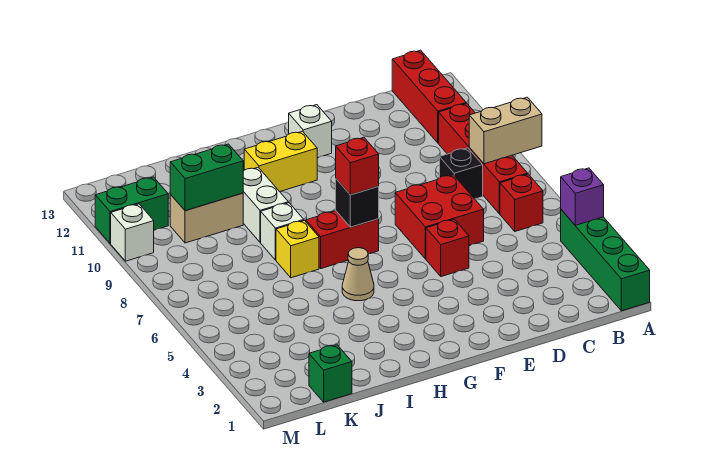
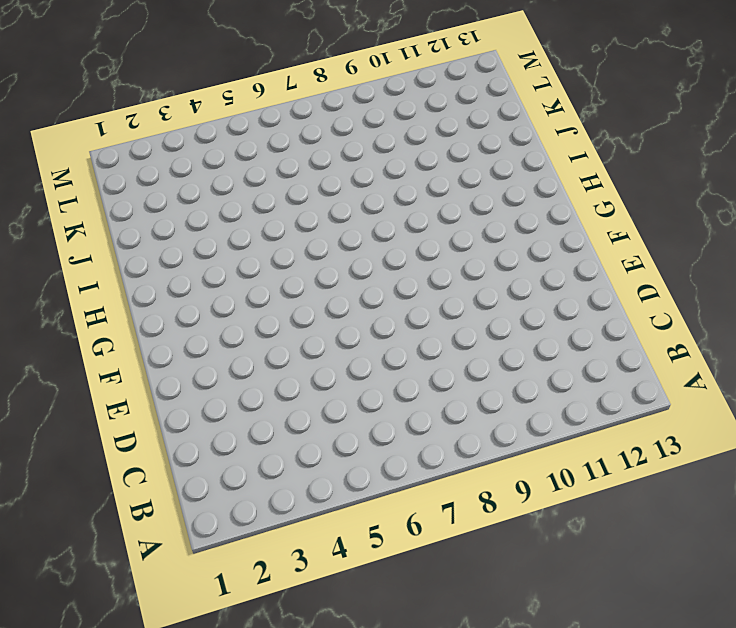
none -> green 1x4 brick [561,210,650,311]
none -> red 1x1 brick [500,174,543,231]
none -> red 1x4 brick [439,103,528,214]

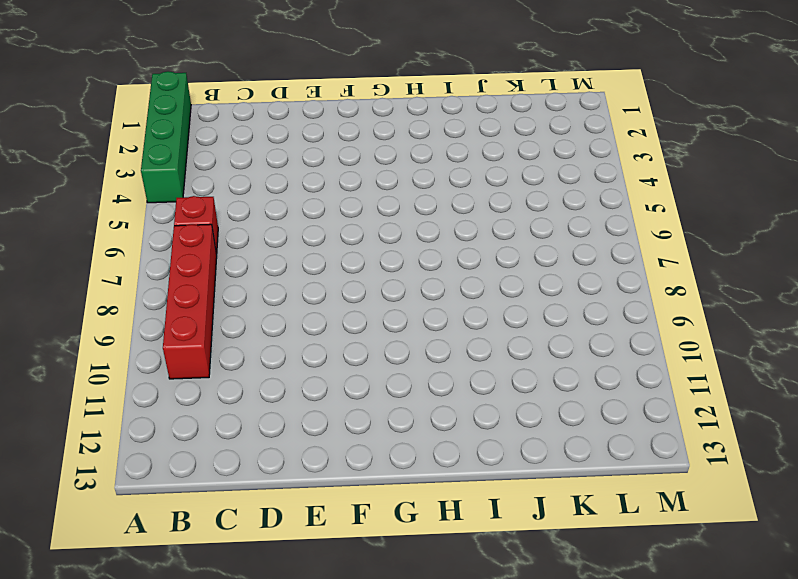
none -> red 1x3 brick [392,50,466,143]
none -> black 1x1 brick [440,148,483,199]
none -> red 2x2 brick [395,175,484,259]

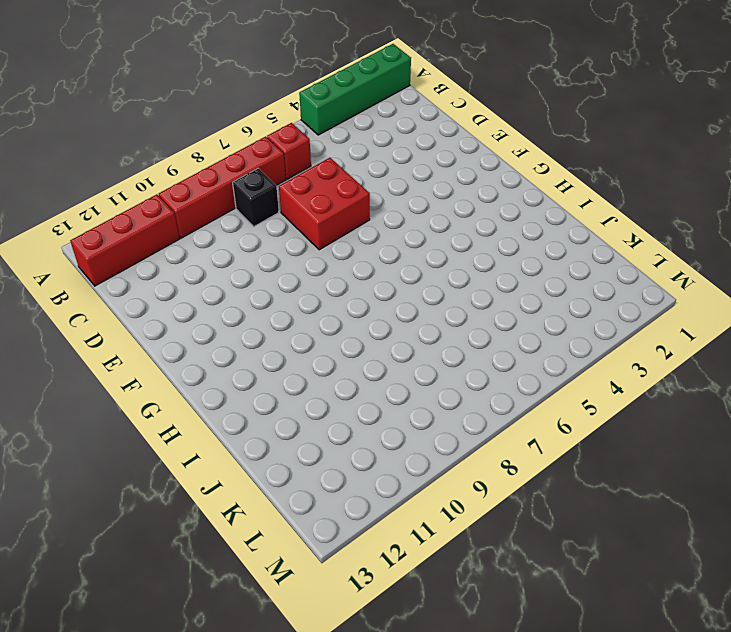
none -> red 1x1 brick [426,219,469,277]
none -> white 1x1 brick [289,105,332,158]
none -> red 1x2 brick [306,211,379,269]

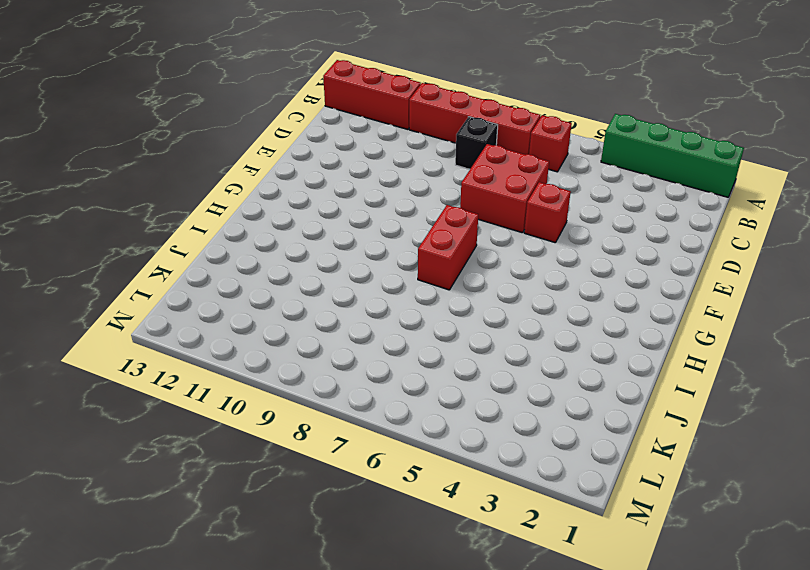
none -> white 1x1 brick [289,105,332,158]
none -> yellow 1x2 brick [244,131,317,192]
none -> tan 1x1 cone [342,248,374,301]

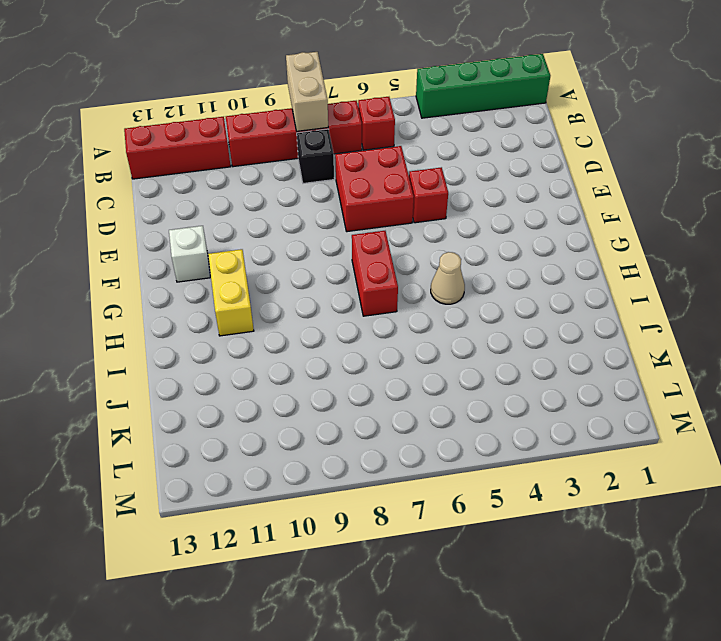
none -> yellow 1x1 brick [276,220,319,278]
none -> white 1x1 brick [261,203,304,260]
none -> white 1x2 brick [243,167,288,242]

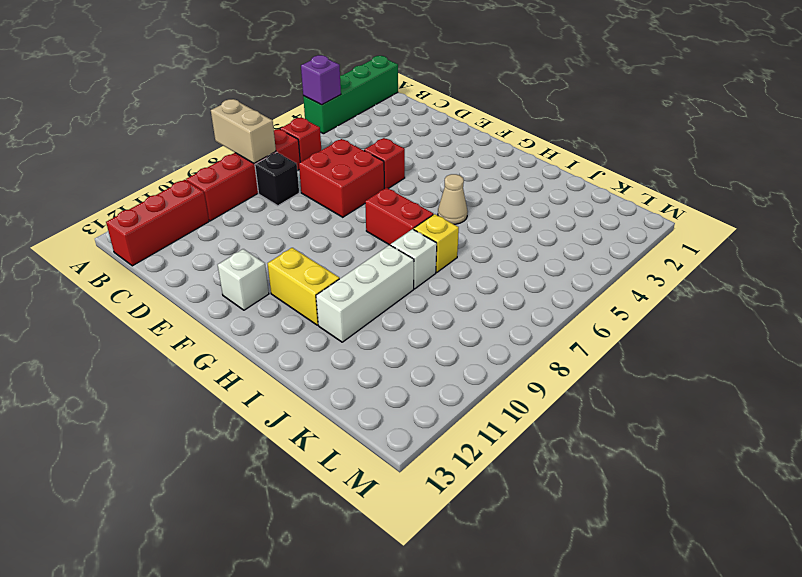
white 1x3 brick [316,245,414,342] -> white 1x2 brick [243,167,288,242]
none -> tan 1x2 brick [170,193,243,243]
none -> green 1x1 brick [309,345,352,402]
none -> green 1x2 brick [95,177,168,244]

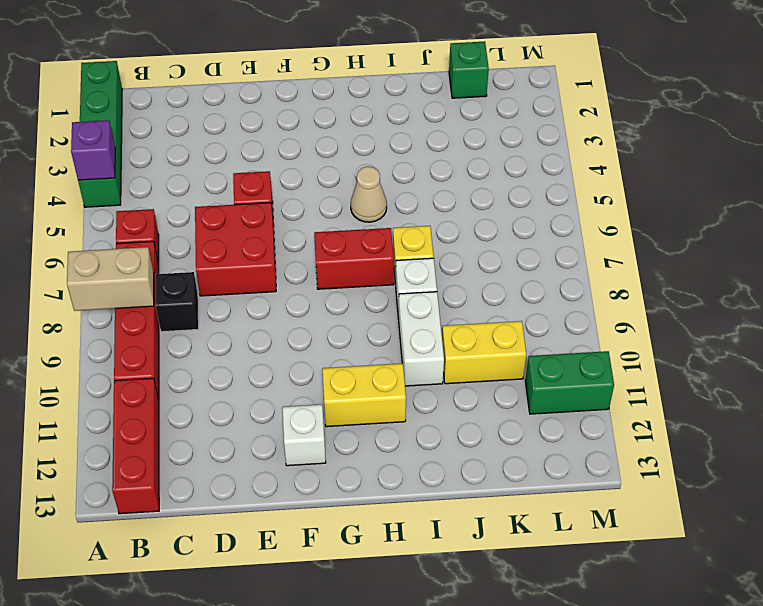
yellow 1x2 brick [442,321,526,384] -> tan 1x2 brick [170,193,243,243]
none -> white 1x1 brick [111,204,154,261]
none -> black 1x1 brick [336,179,379,227]
none -> green 1x2 brick [170,144,243,211]

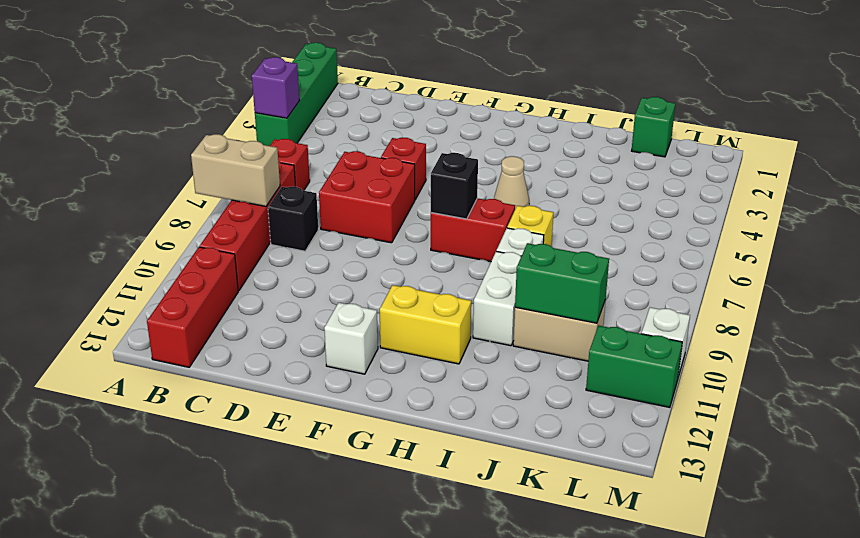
none -> red 1x1 brick [336,137,379,195]

